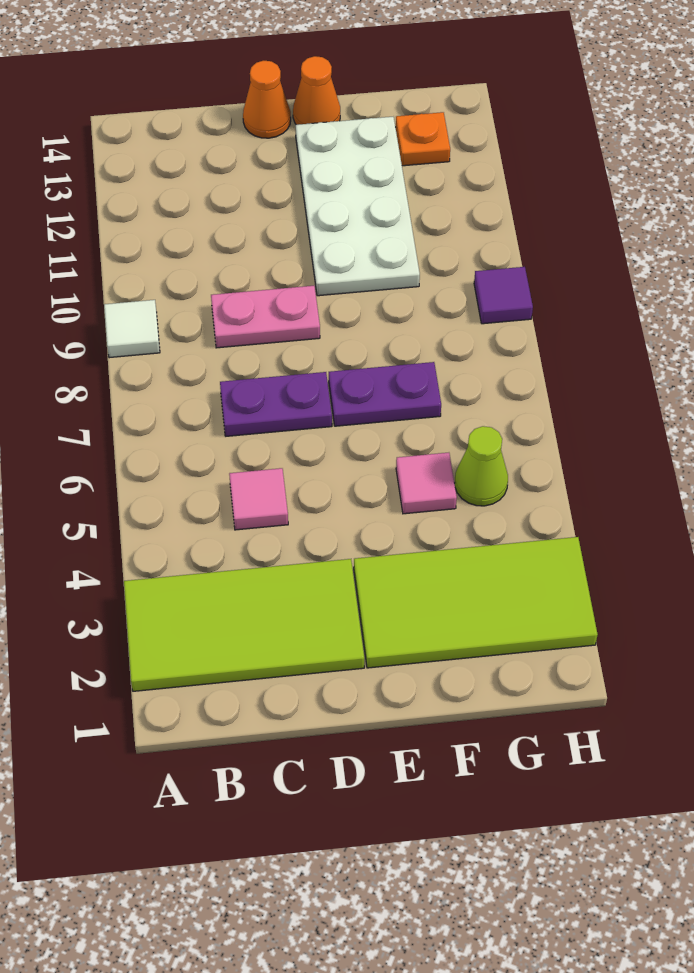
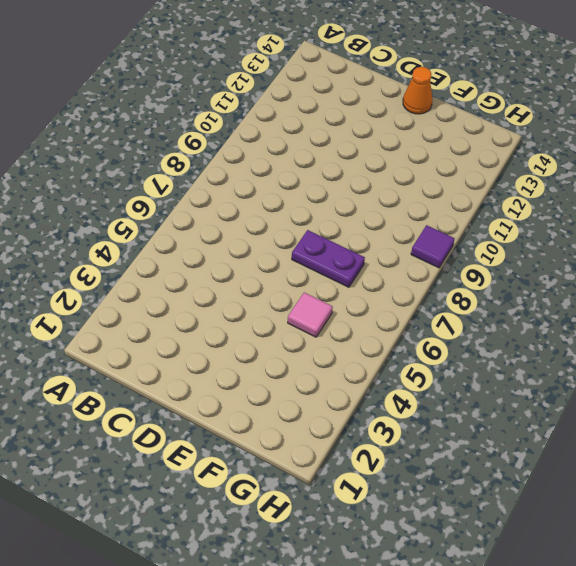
none -> lime 2x4 tile [124,559,364,691]
none -> white 1x1 tile [104,300,160,358]
none -> pink 1x1 tile [229,468,288,530]

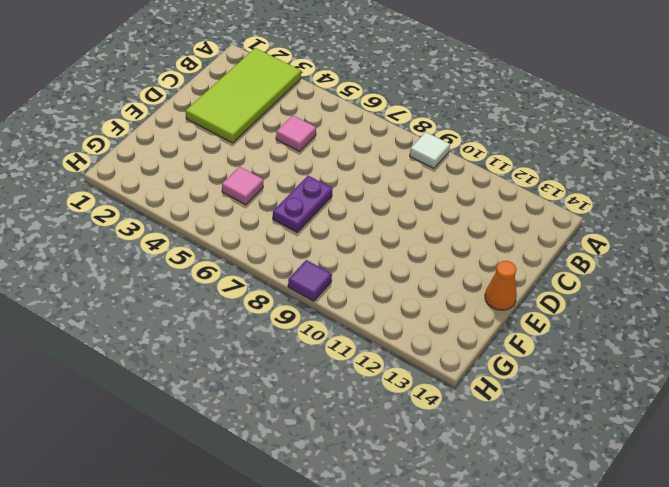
none -> purple 1x2 plate [220,372,332,436]
none -> pink 1x2 plate [211,286,320,348]
none -> orange 1x1 cone [243,61,291,138]

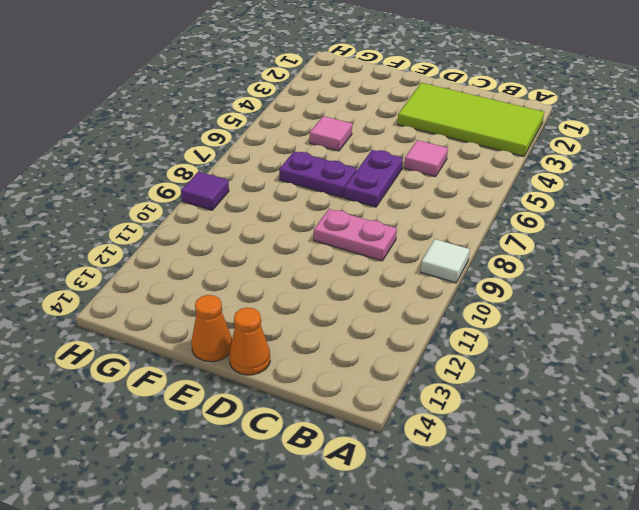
purple 1x2 plate [344,150,403,207] -> purple 1x2 plate turned to [220,372,332,436]
none -> lime 2x4 tile [354,537,598,668]
none -> white 2x4 plate [296,117,420,296]
none -> lime 1x1 cone [455,426,508,506]

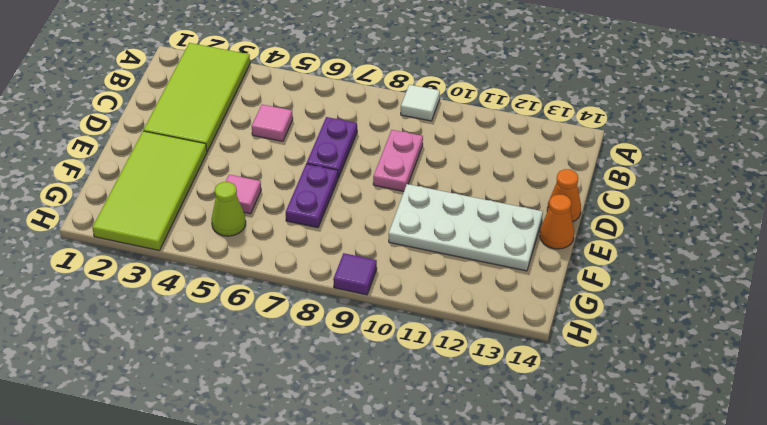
none -> orange 1x1 plate [396,112,450,166]

